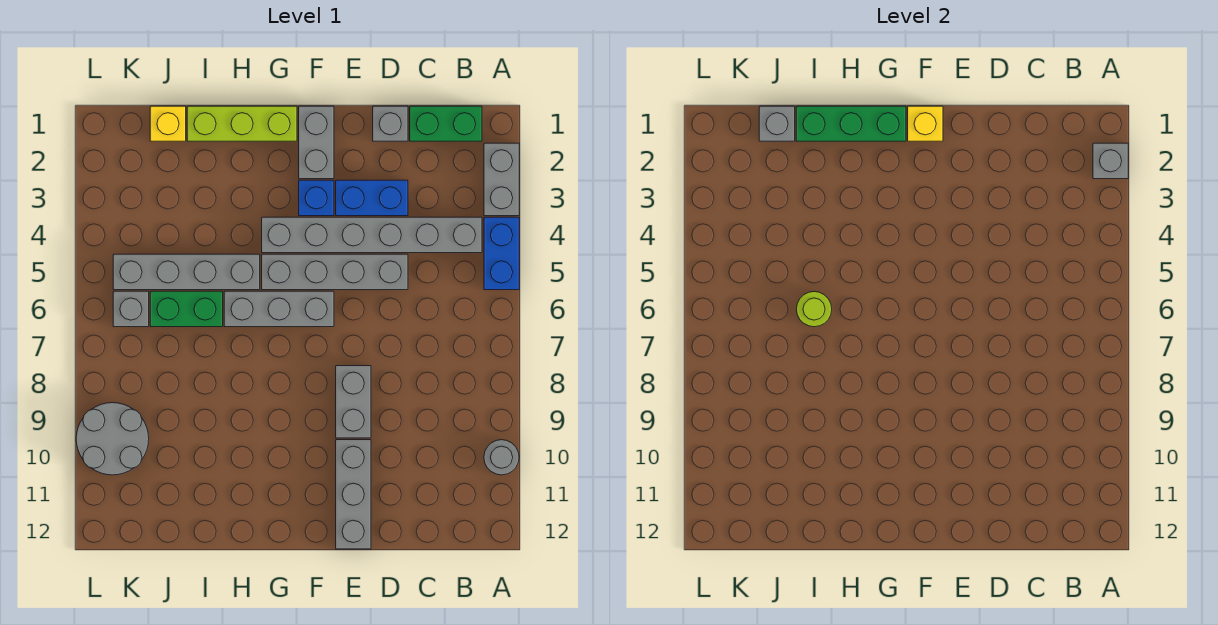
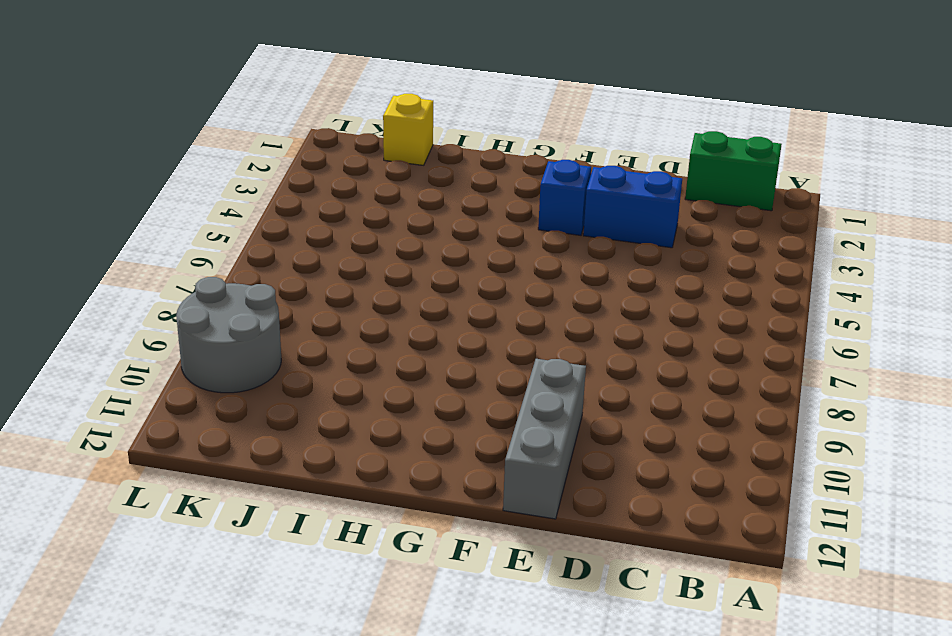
none -> grey 1x2 brick [484,143,519,216]
none -> blue 1x2 brick [484,217,519,290]
none -> grey 1x1 round brick [484,440,519,475]

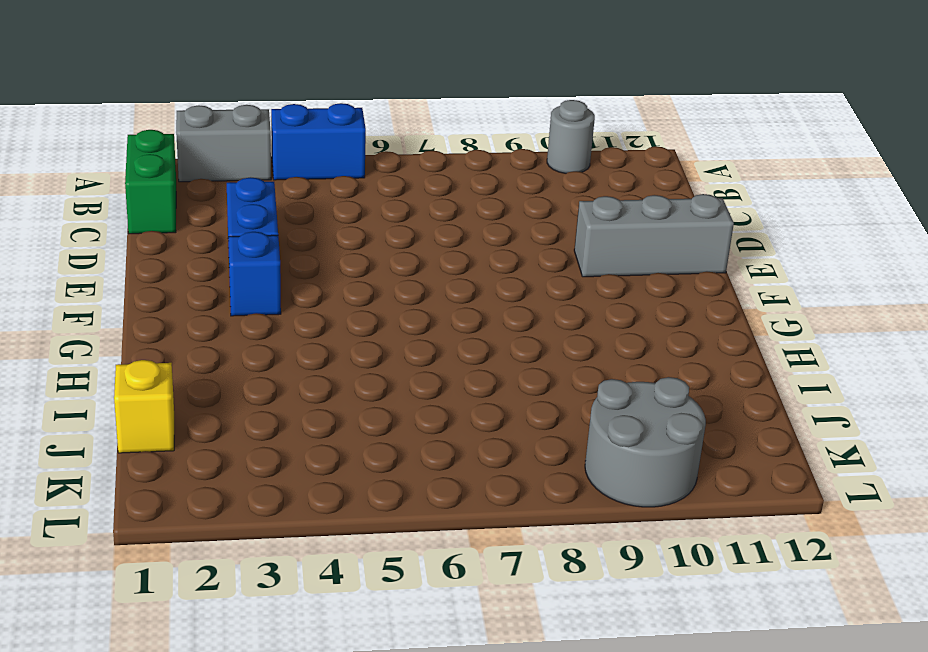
none -> grey 1x6 brick [262,217,482,253]
none -> grey 1x1 brick [373,106,408,141]
none -> grey 1x4 brick [262,254,408,290]

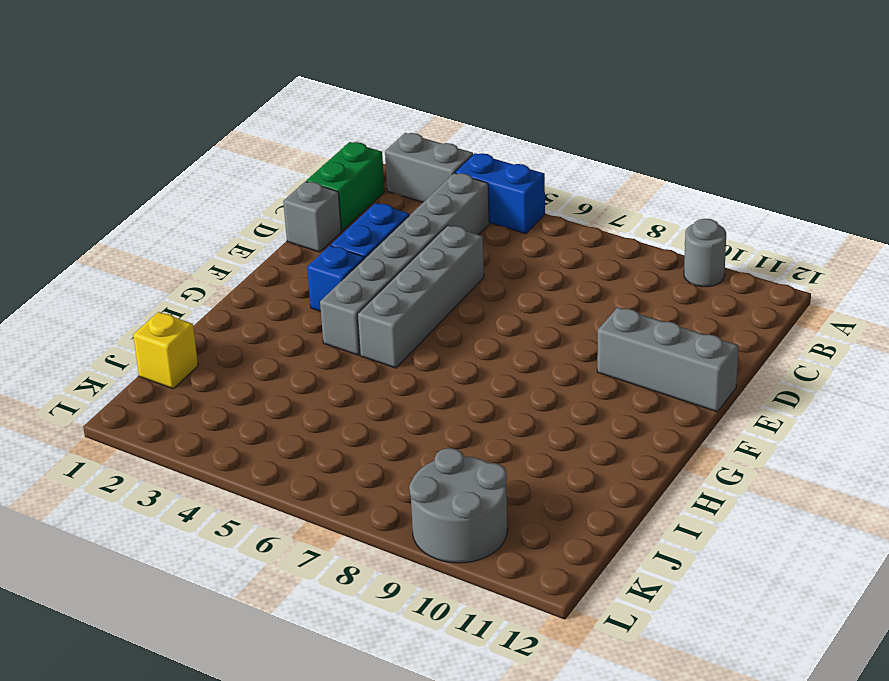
none -> grey 1x2 brick [336,366,371,438]
none -> grey 1x2 brick [299,106,334,179]
none -> grey 1x3 brick [224,291,334,327]

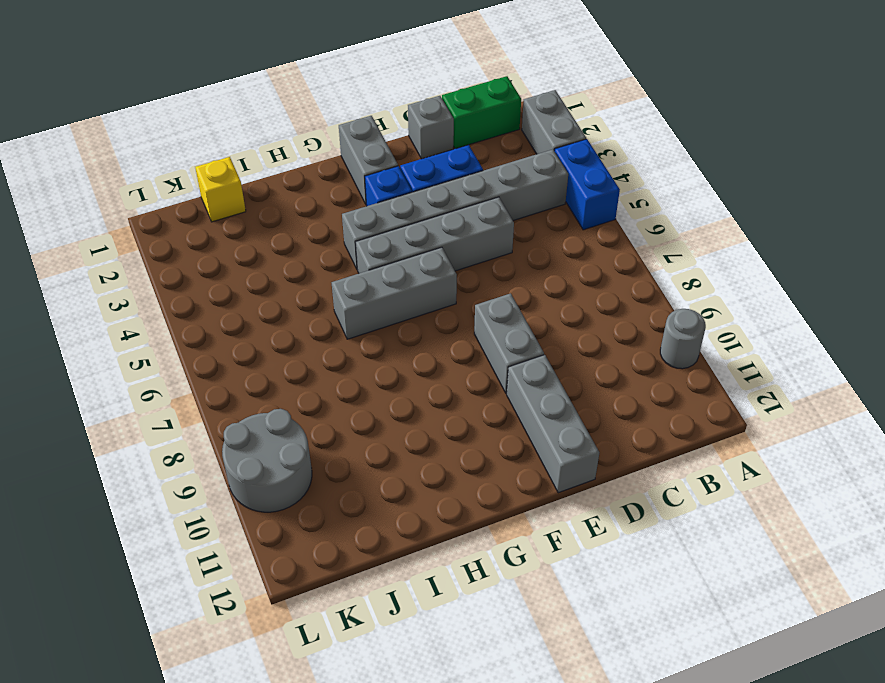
none -> lime 1x3 brick [187,106,297,141]
none -> grey 1x4 brick [113,254,260,290]
none -> green 1x2 brick [150,291,223,327]

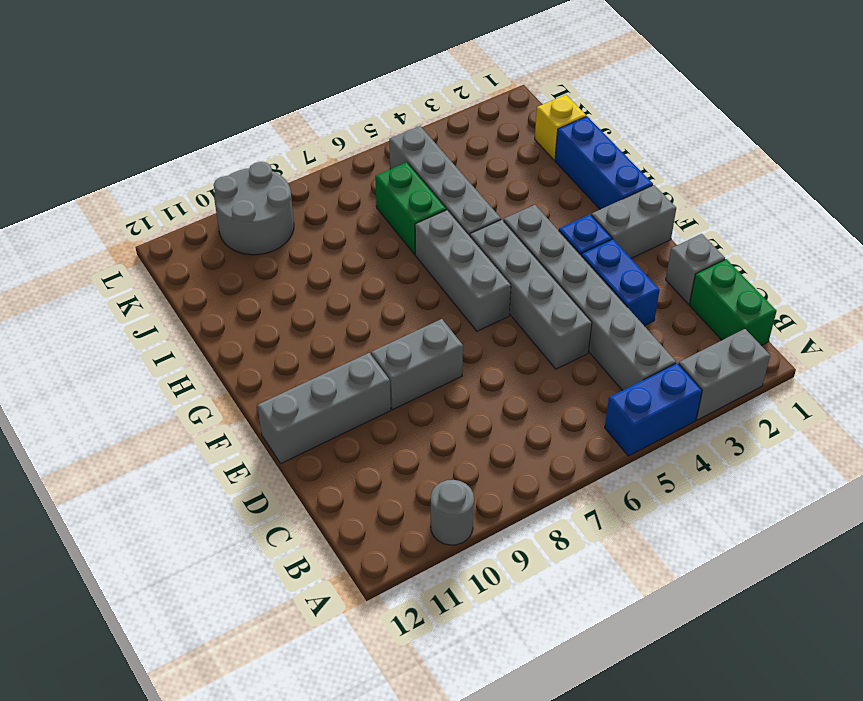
blue 1x3 brick [555,116,653,209] -> lime 1x3 brick [187,106,297,141]
none -> grey 1x1 brick [113,291,149,327]
none -> grey 1x1 brick [1093,143,1128,179]
none -> yellow 1x1 brick [908,106,943,141]

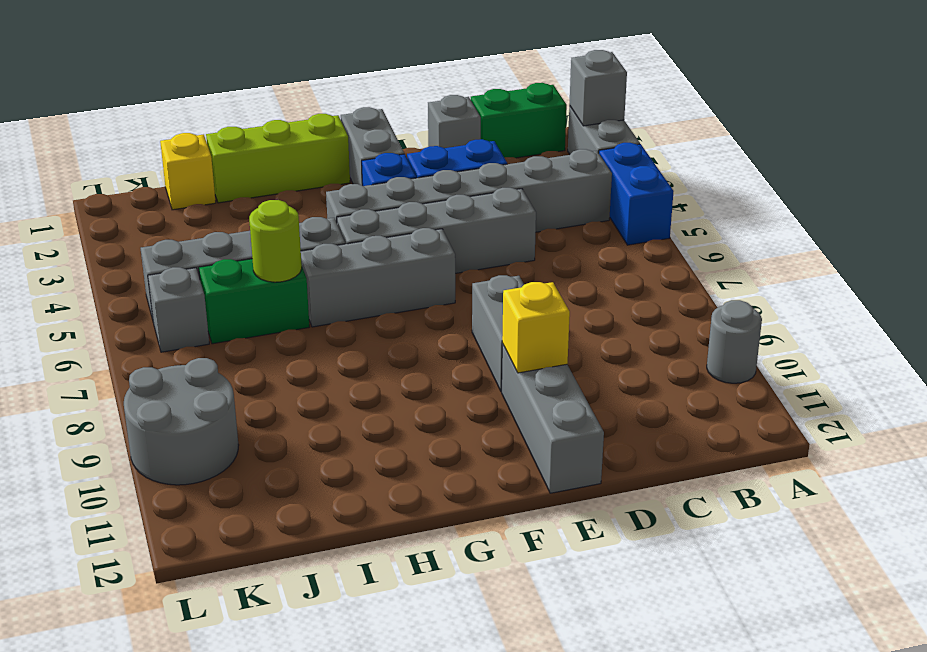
yellow 1x1 brick [502,282,570,373] -> yellow 1x1 brick moved to [908,106,943,141]
none -> green 1x3 brick [796,106,906,141]
none -> grey 1x1 brick [759,106,795,141]

